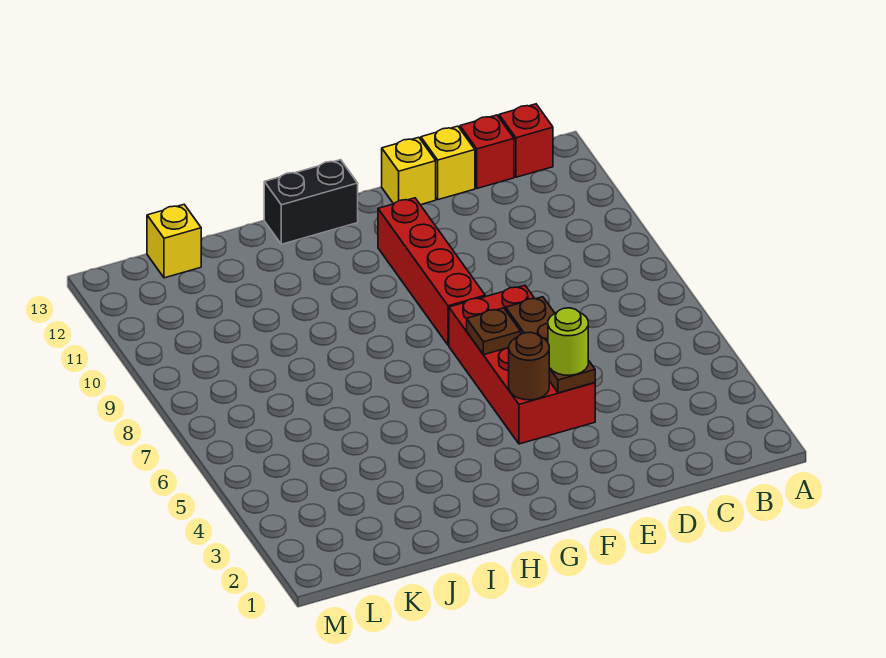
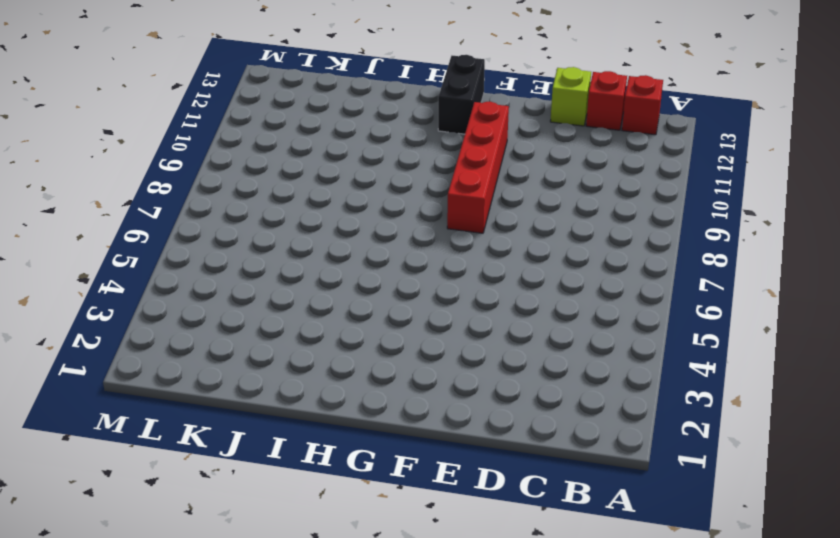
lime 1x1 brick [550,67,591,126] -> yellow 1x1 brick [421,126,475,200]
black 1x2 brick [438,55,485,134] -> black 1x2 brick turned to [264,160,358,244]
none -> red 2x4 brick [449,285,595,444]
none -> yellow 1x1 brick [382,137,436,205]
none -> yellow 1x1 brick [147,205,201,278]

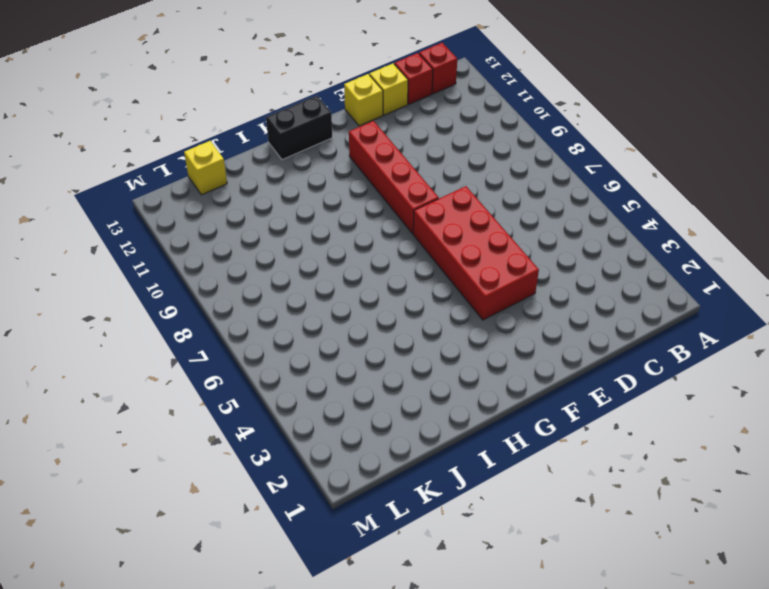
none -> brown 1x3 plate [506,297,595,393]
none -> brown 1x1 round brick [509,332,549,400]
none -> brown 1x1 plate [467,308,521,355]

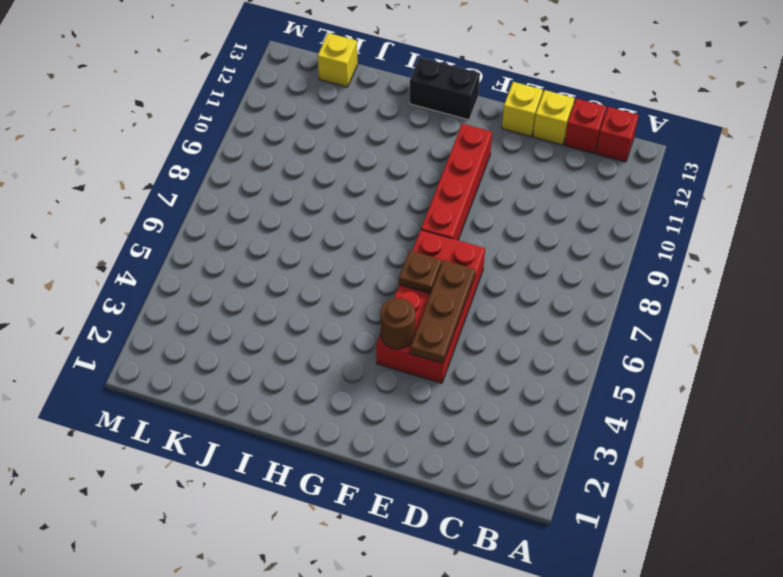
none -> lime 1x1 round brick [548,308,588,375]

